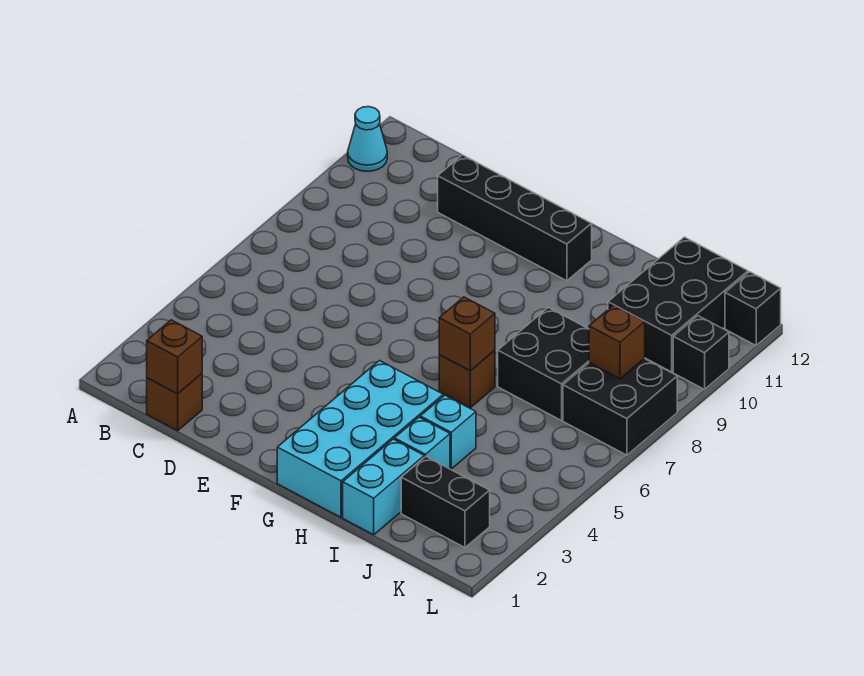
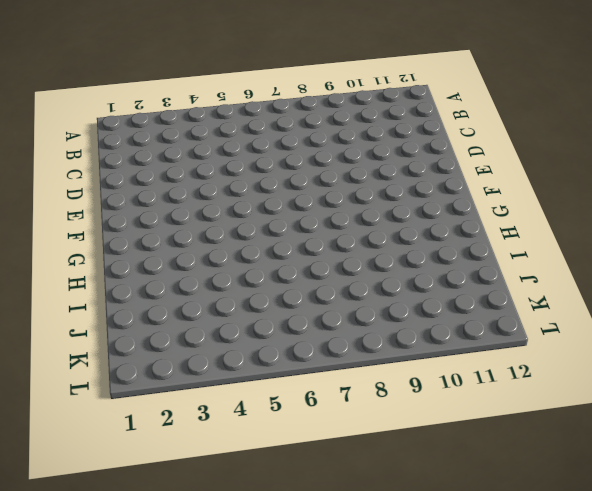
none -> cyan 1x1 cone [348,107,387,171]
none -> brown 1x1 brick [147,374,202,431]
none -> black 1x4 brick [438,155,592,281]

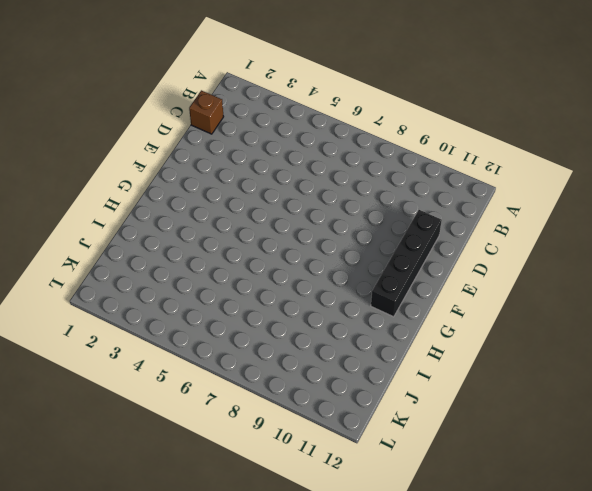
none -> cyan 1x1 cone [348,107,387,171]
none -> cyan 2x4 brick [277,361,443,517]
none -> brown 1x1 brick [439,350,495,408]

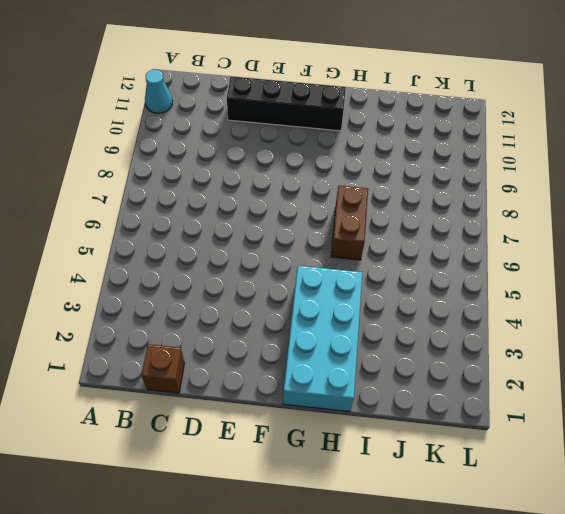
brown 1x2 brick [331,186,368,260] -> brown 1x1 brick [439,350,495,408]
none -> cyan 1x2 brick [343,439,424,535]
none -> cyan 1x1 brick [394,417,450,469]
none -> cyan 1x1 brick [420,395,476,469]

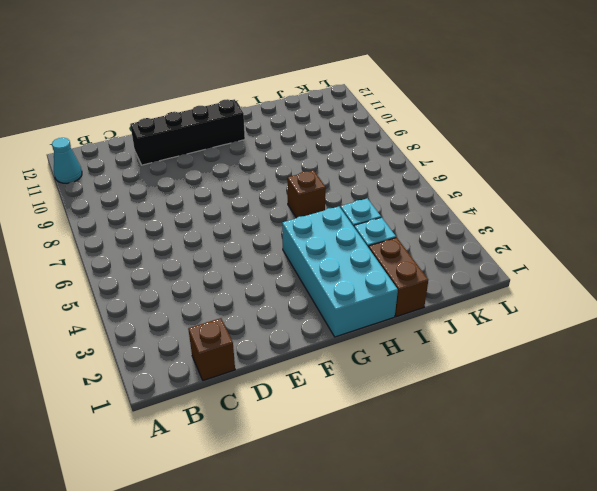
brown 1x2 brick [369,238,428,317] -> cyan 1x2 brick [343,439,424,535]
none -> black 2x2 brick [498,307,589,421]
none -> black 1x2 brick [401,457,490,547]
none -> black 2x3 brick [608,237,748,372]

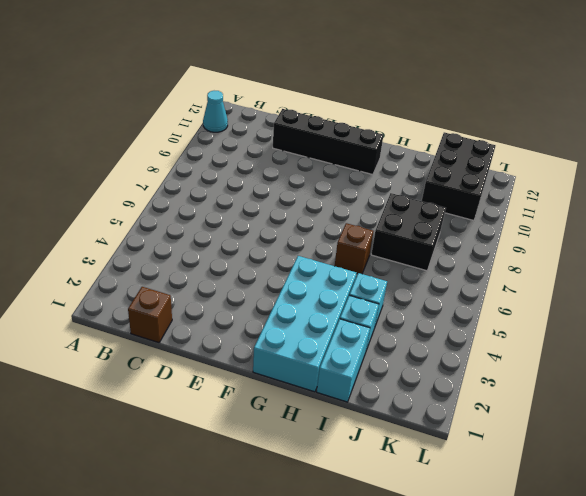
none -> black 1x2 brick [401,457,490,547]
none -> black 2x2 brick [563,358,677,455]
none -> black 1x1 brick [673,316,729,389]

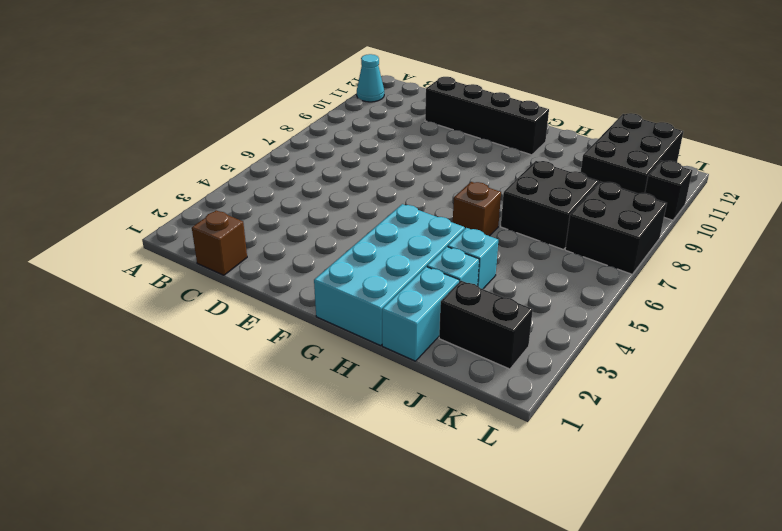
none -> black 1x1 brick [725,272,781,345]
none -> brown 1x1 brick [147,320,202,394]
none -> brown 1x1 brick [439,297,495,371]

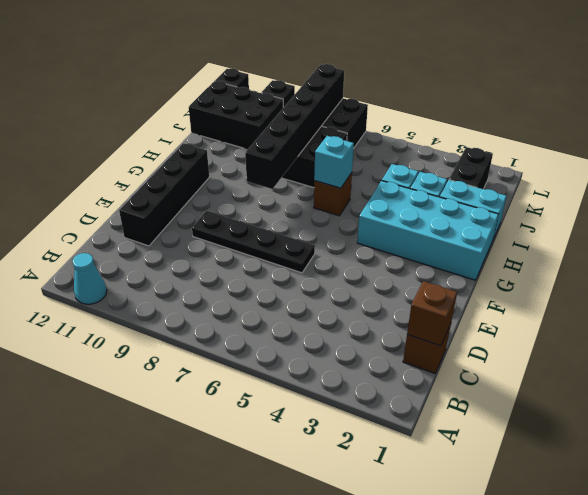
black 1x4 plate [192,210,315,273] -> none
black 1x6 brick [245,64,344,189] -> brown 1x1 brick [589,305,645,379]
cyan 1x1 brick [314,136,354,188] -> brown 1x1 brick [439,297,495,371]

